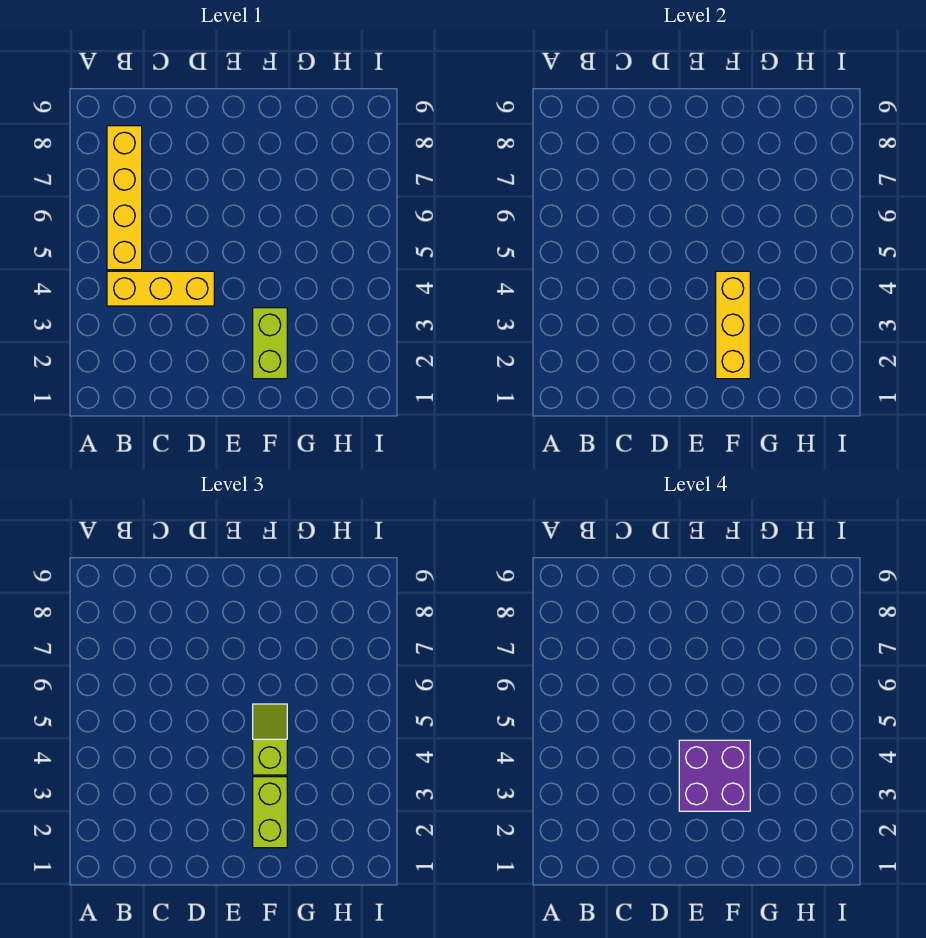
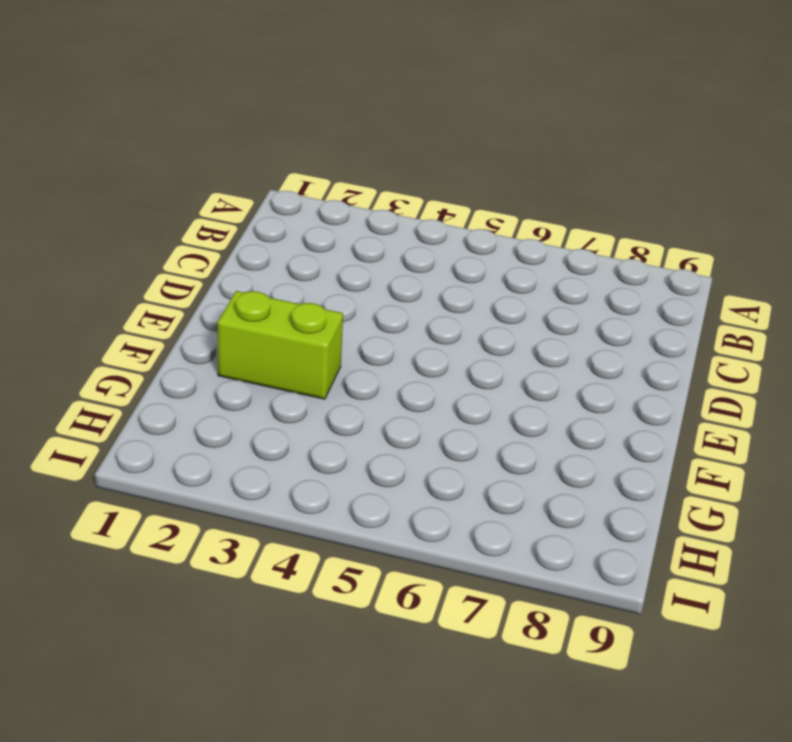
none -> yellow 1x3 brick [107,271,214,306]
none -> yellow 1x4 brick [107,126,142,270]

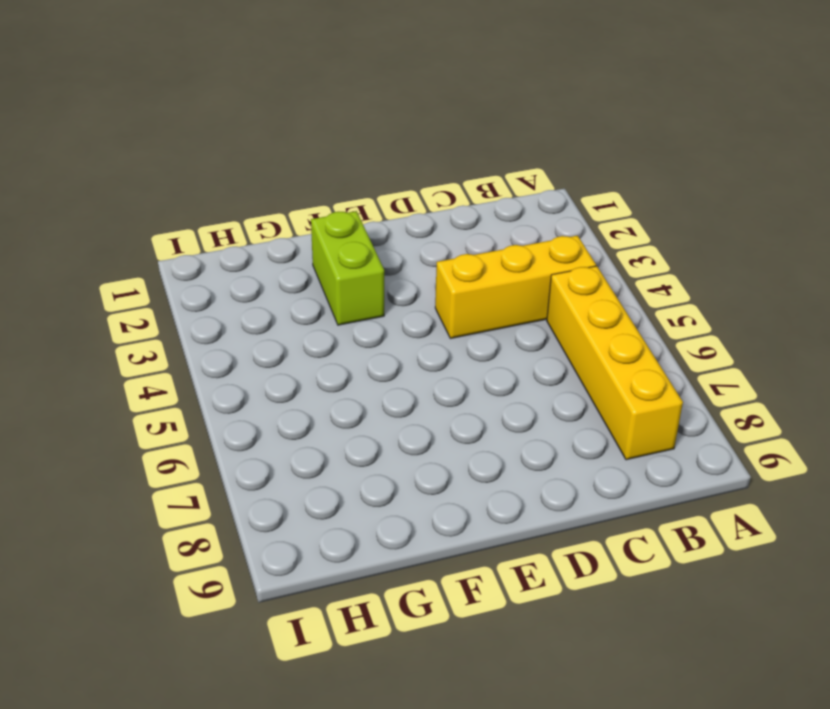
none -> yellow 1x3 brick [716,271,750,379]
none -> lime 1x2 brick [253,777,287,848]

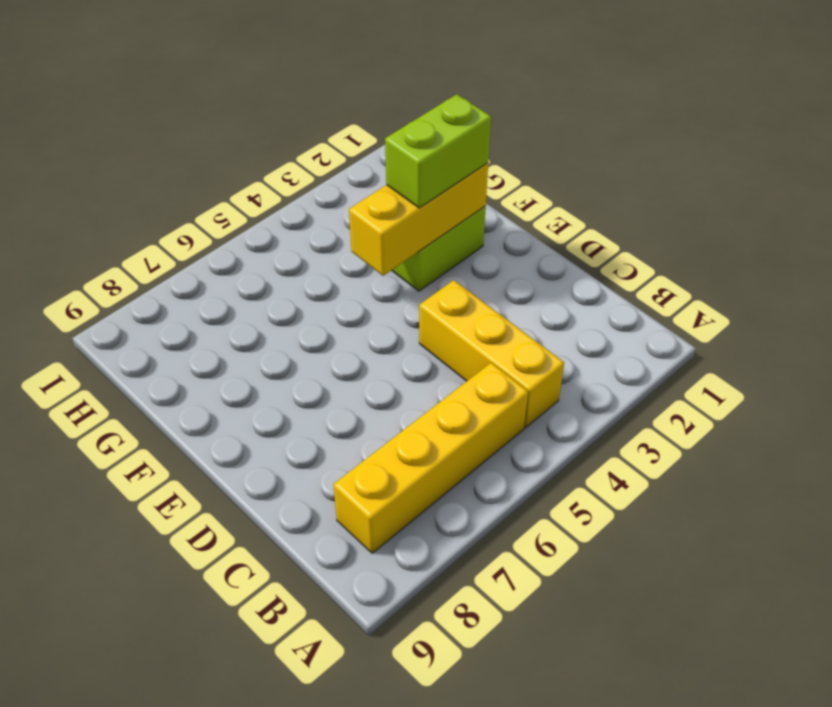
none -> lime 1x2 slope [253,704,287,775]
none -> purple 2x2 brick [679,740,750,811]

